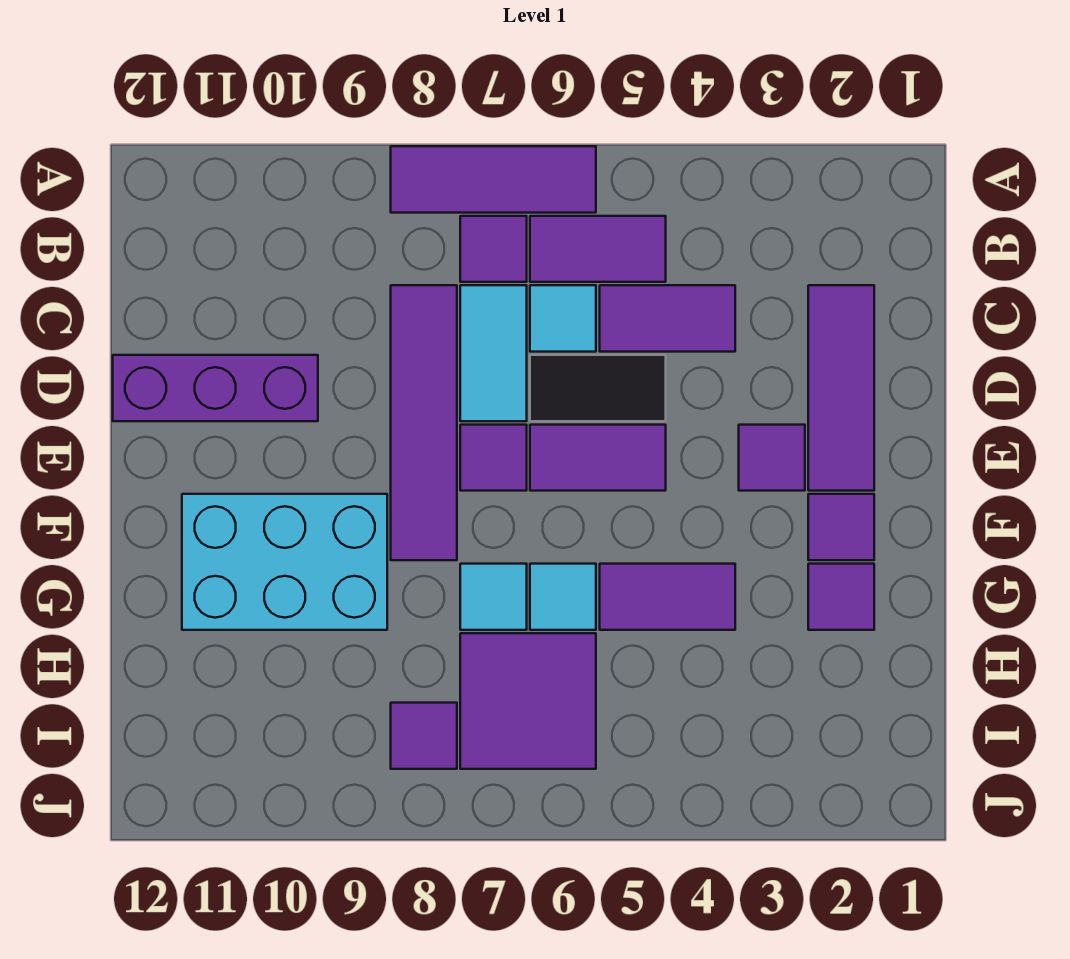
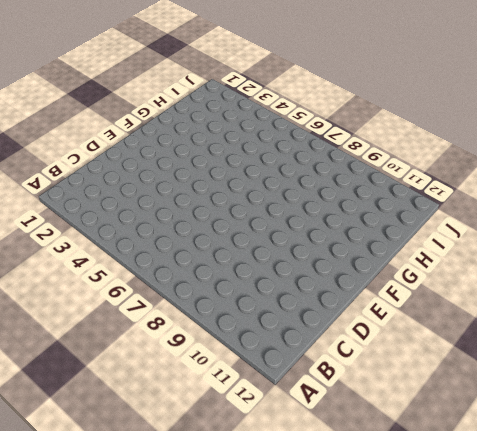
none -> purple 1x3 tile [391,146,596,213]
none -> purple 1x2 tile [530,216,666,282]
none -> purple 1x1 tile [460,216,527,282]

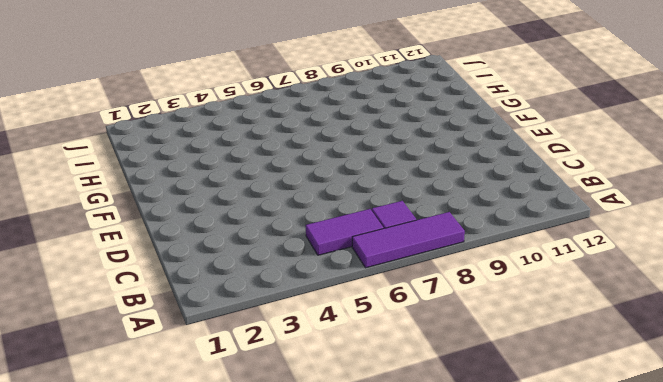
none -> purple 1x3 tile [808,285,874,491]
none -> purple 1x2 tile [600,285,735,352]
none -> cyan 1x1 tile [530,285,596,352]

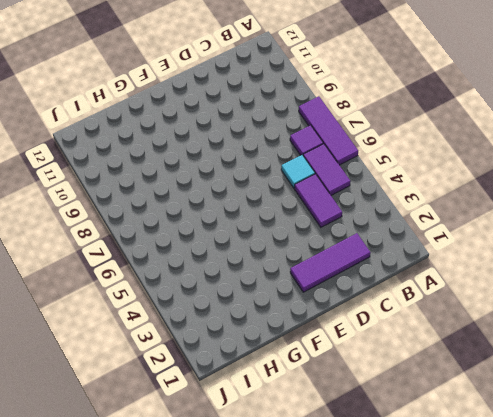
none -> cyan 1x2 tile [460,285,527,421]
none -> purple 1x4 tile [391,285,457,560]
none -> black 1x2 tile [530,355,666,421]

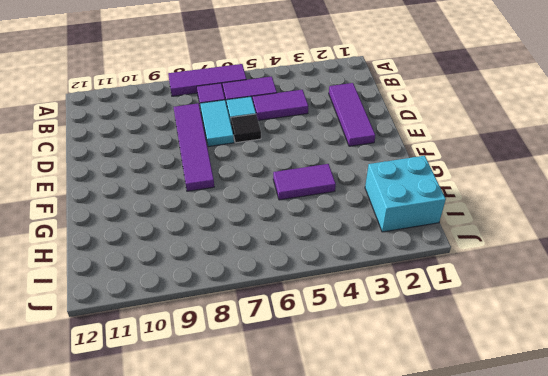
black 1x1 tile [231,114,261,143] -> black 1x2 tile [530,355,666,421]
cyan 2x2 brick [365,156,446,232] -> none
none -> purple 1x3 brick [113,355,318,421]
none -> purple 1x1 tile [739,425,805,491]
none -> purple 1x2 tile [530,425,666,491]

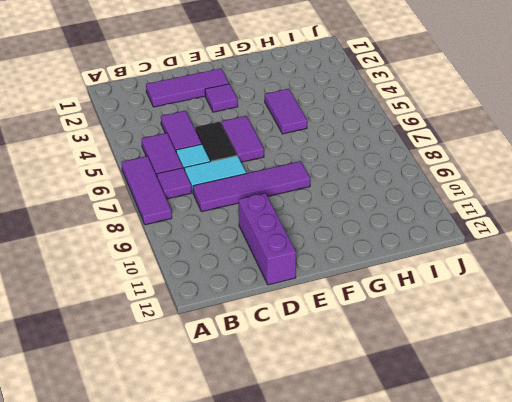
none -> purple 1x1 tile [460,425,527,491]
none -> purple 1x1 tile [808,494,874,560]
none -> cyan 2x3 brick [182,494,387,630]

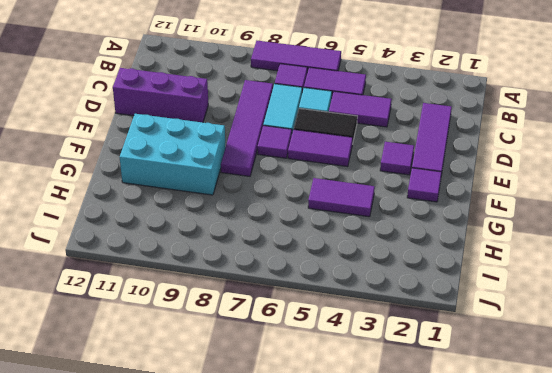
none -> purple 1x1 tile [808,564,874,630]
none -> cyan 1x1 tile [530,564,596,630]
none -> cyan 1x1 tile [460,564,527,630]

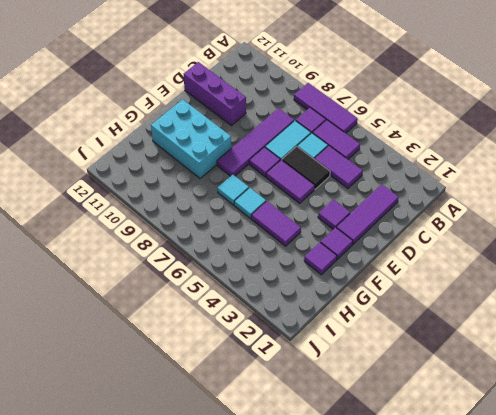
none -> purple 2x2 tile [460,633,596,769]
none -> purple 1x1 tile [391,703,457,769]

